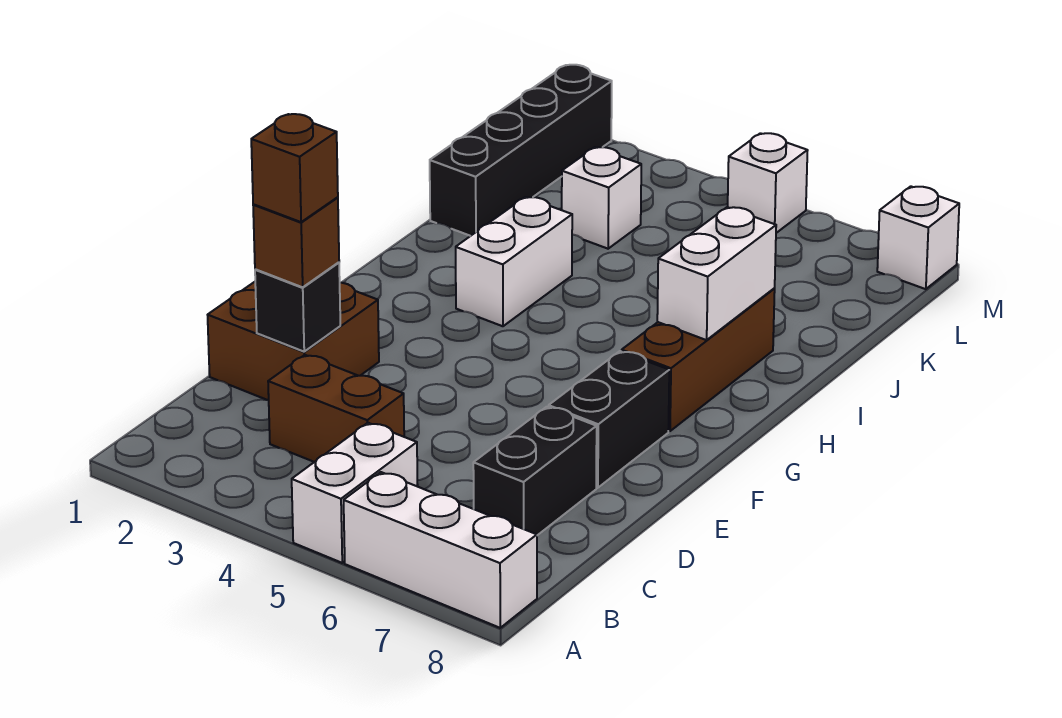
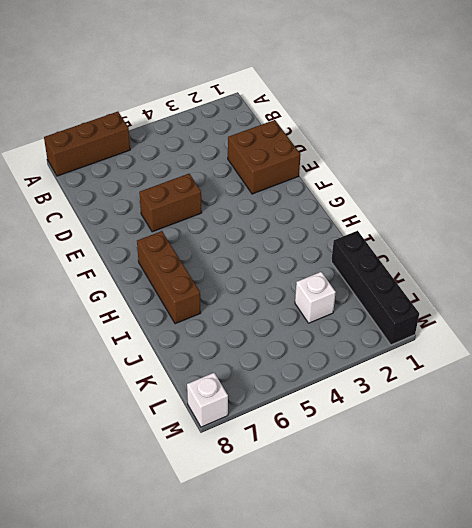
brown 1x3 brick [44,112,130,176] -> white 1x3 brick [344,472,537,628]
brown 1x2 brick [139,174,202,232] -> brown 1x2 brick moved to [268,355,404,462]
none -> white 1x2 brick [292,423,418,563]
none -> black 1x2 brick [473,407,597,535]
none -> black 1x2 brick [549,351,669,488]

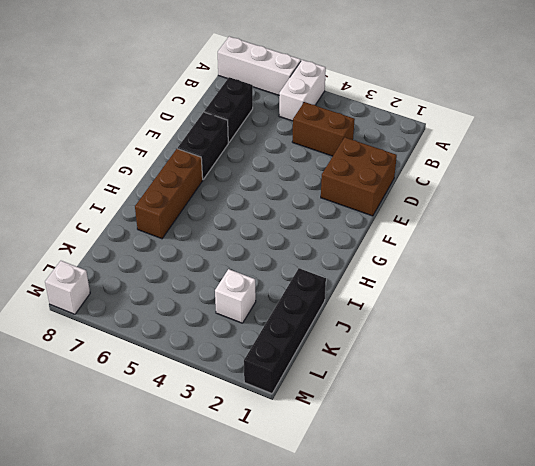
none -> white 1x2 brick [456,197,572,326]
none -> white 1x1 brick [728,133,808,233]
none -> black 1x1 brick [255,262,340,352]

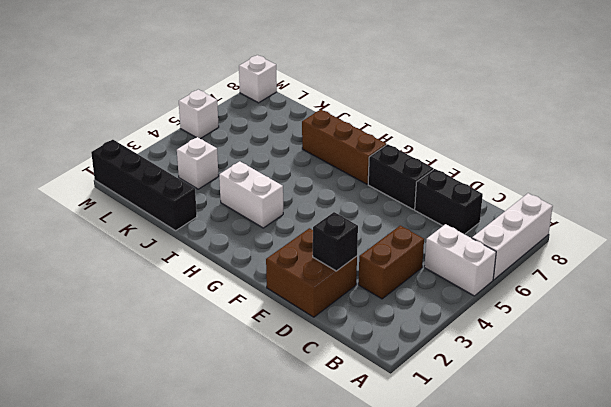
none -> white 1x2 brick [657,207,776,340]
none -> brown 1x1 brick [253,197,339,287]
none -> brown 1x1 brick [251,114,338,222]

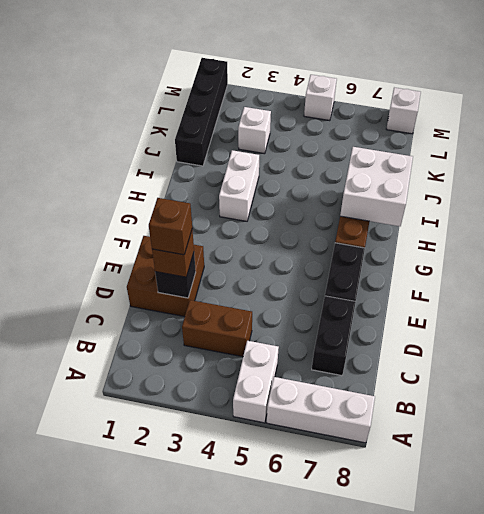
white 2x2 brick [340,147,413,226] -> white 1x2 brick [657,207,776,340]

